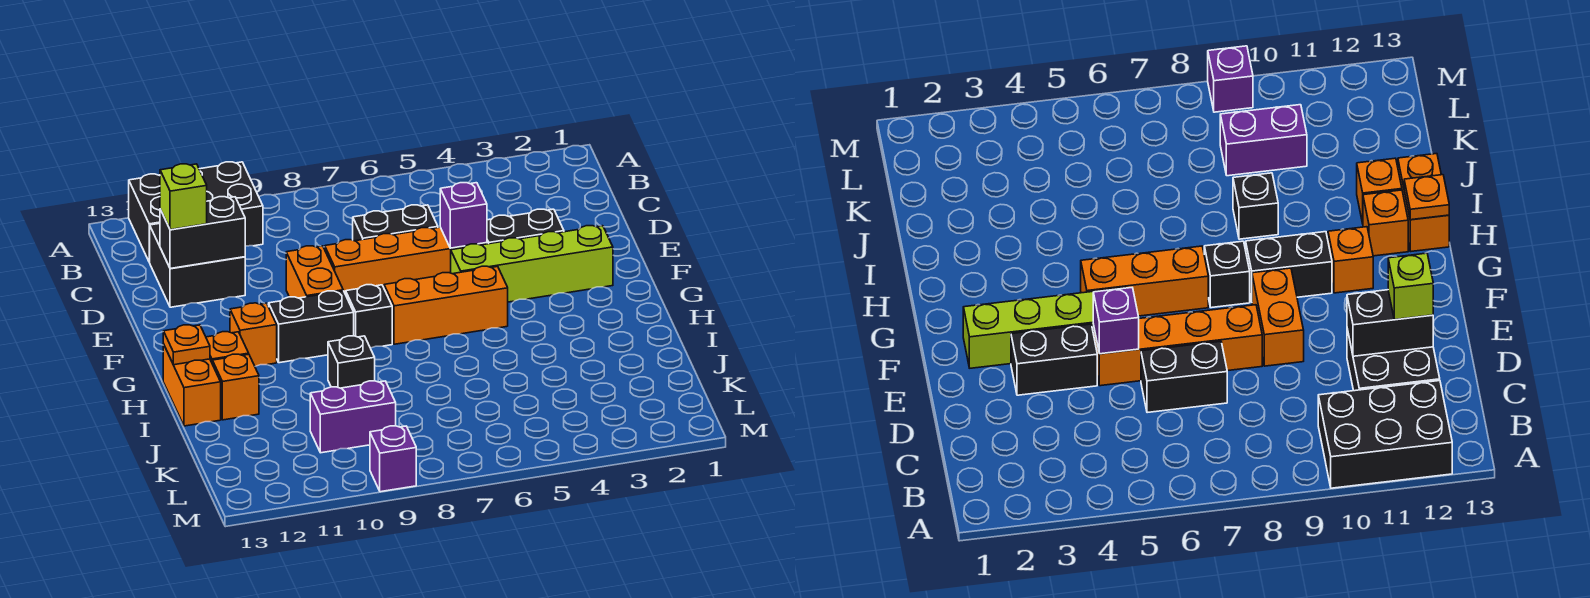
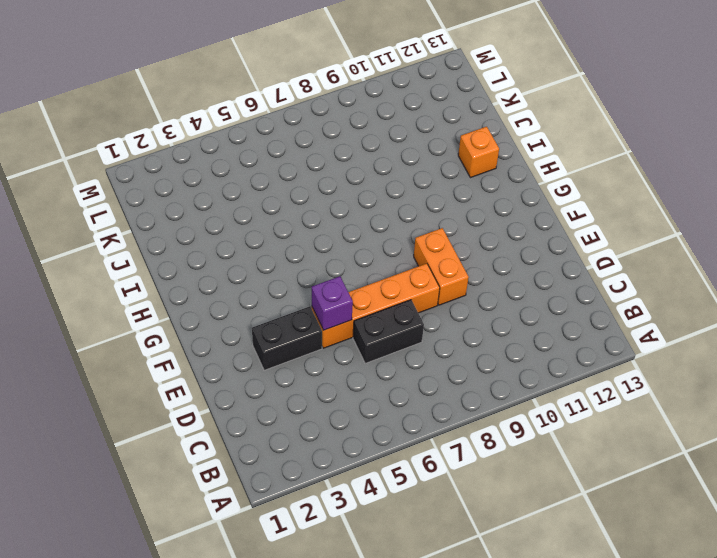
none -> black 2x3 brick [129,162,263,262]
none -> black 2x2 brick [150,223,245,307]
none -> lime 1x4 brick [451,226,613,302]

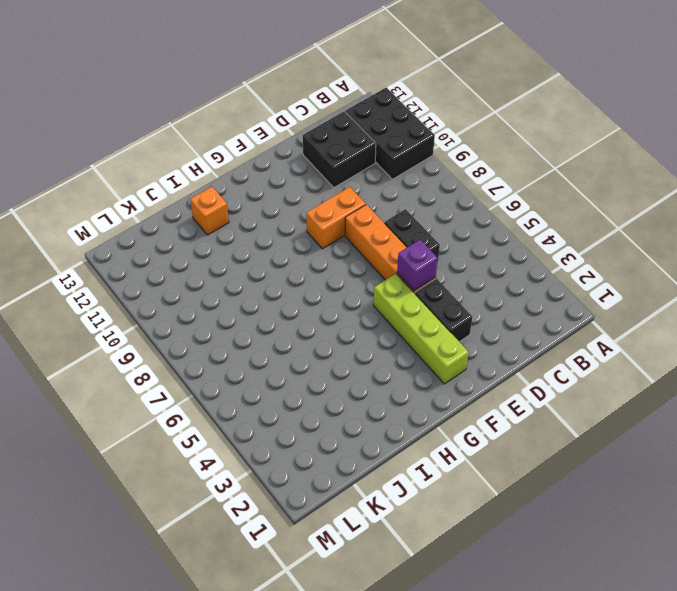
none -> orange 1x3 brick [384,266,508,344]
none -> black 1x1 brick [346,285,392,348]
none -> black 1x2 brick [269,291,354,363]

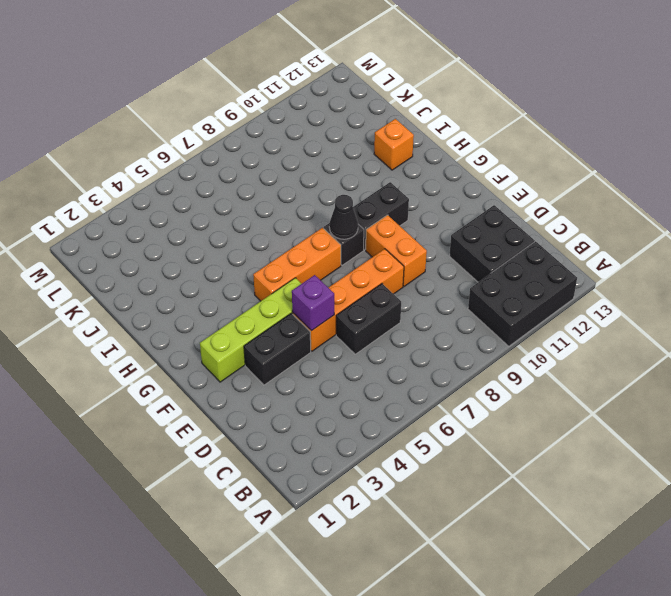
black 1x1 cone [329,195,358,239] -> none
none -> orange 1x1 brick [230,303,277,366]
none -> orange 1x1 brick [206,332,249,362]
none -> orange 1x2 brick [163,344,221,426]

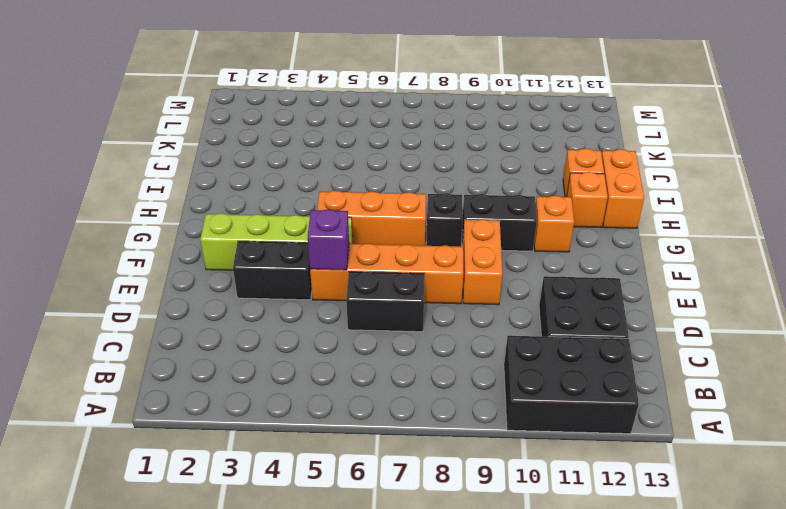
none -> black 1x1 brick [328,336,375,388]
none -> purple 1x2 brick [310,381,396,453]
none -> purple 1x1 brick [370,426,416,492]

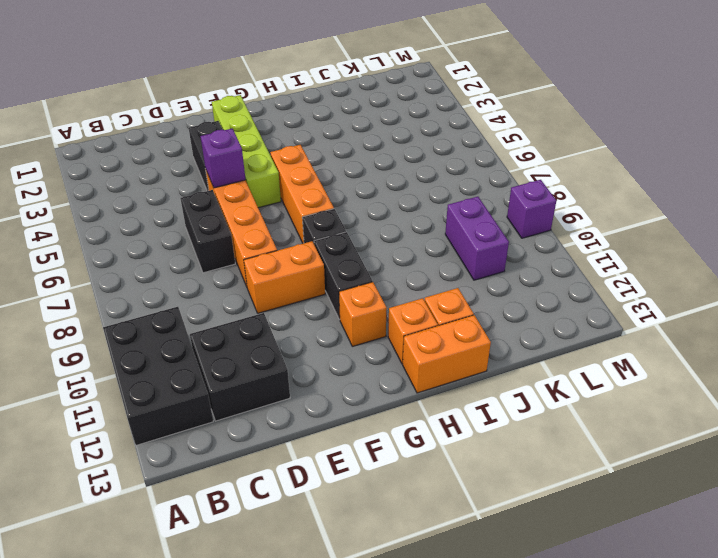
none -> black 1x1 brick [328,336,375,388]
none -> black 1x2 brick [160,197,245,269]
none -> orange 1x1 plate [163,325,210,365]

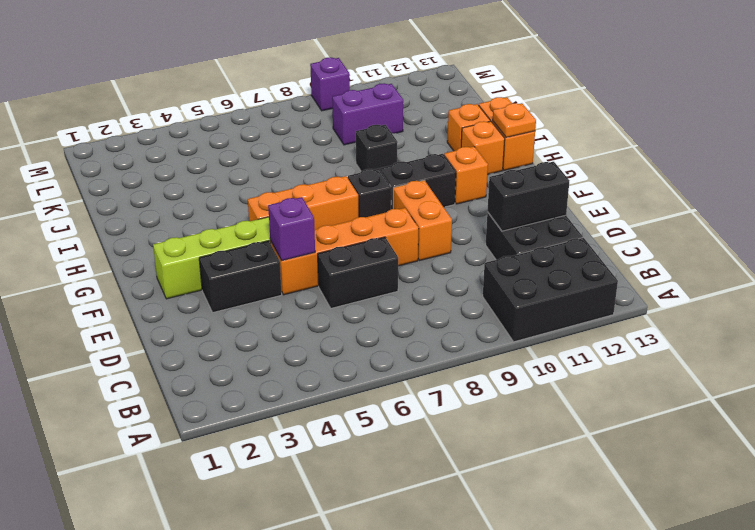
none -> lime 1x1 brick [160,164,207,230]

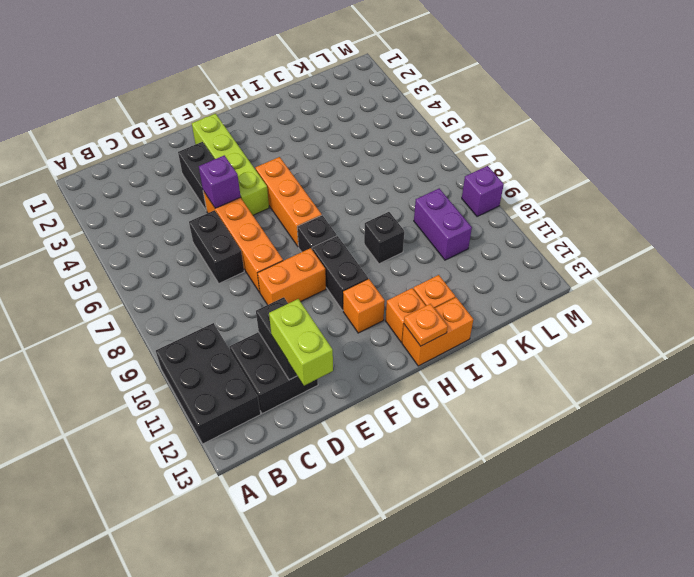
lime 1x2 brick [269,299,333,386] -> lime 1x1 brick [160,164,207,230]

